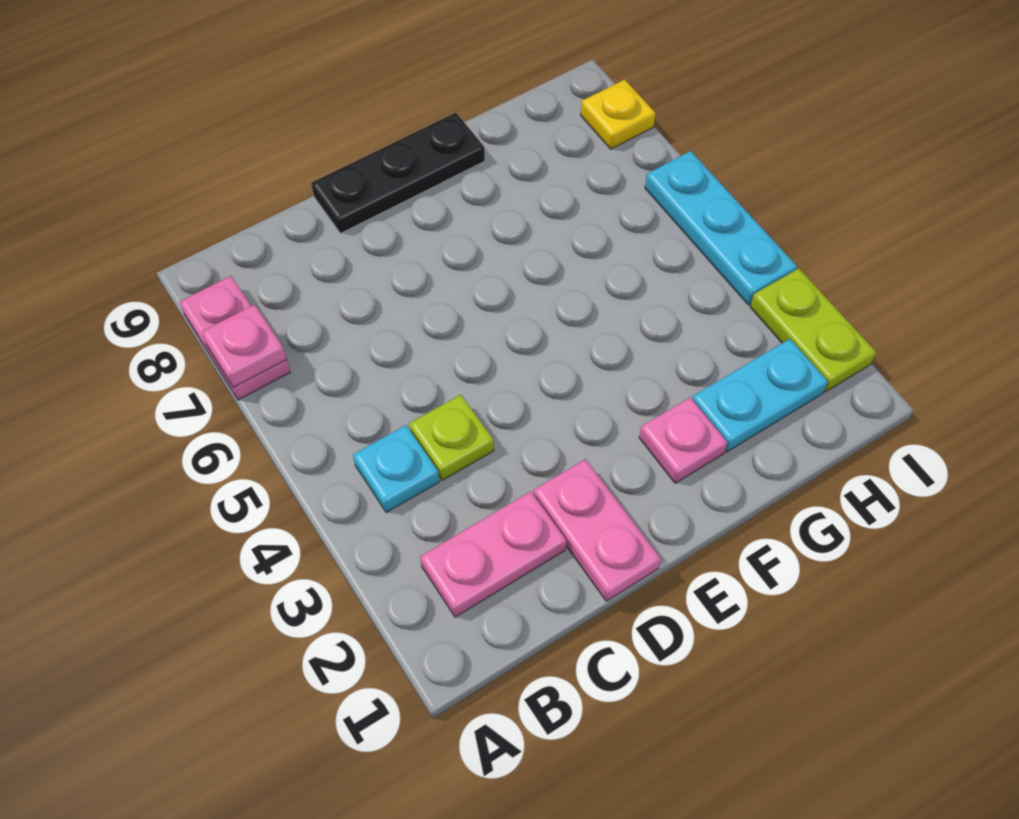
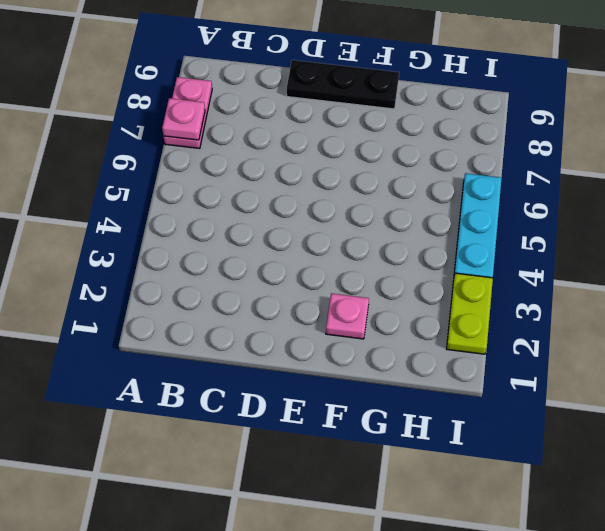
none -> pink 1x2 plate [420,491,566,617]
none -> cyan 1x1 plate [353,425,439,513]
none -> lime 1x1 plate [409,395,494,480]

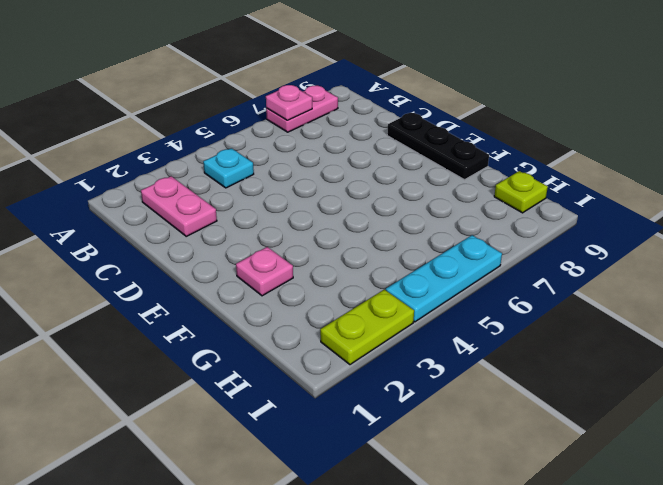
lime 1x1 plate [494,171,548,213] -> lime 1x1 plate moved to [409,395,494,480]
none -> pink 1x2 plate [533,459,661,601]
none -> cyan 1x2 plate [692,339,828,452]
none -> yellow 1x1 plate [581,80,655,149]

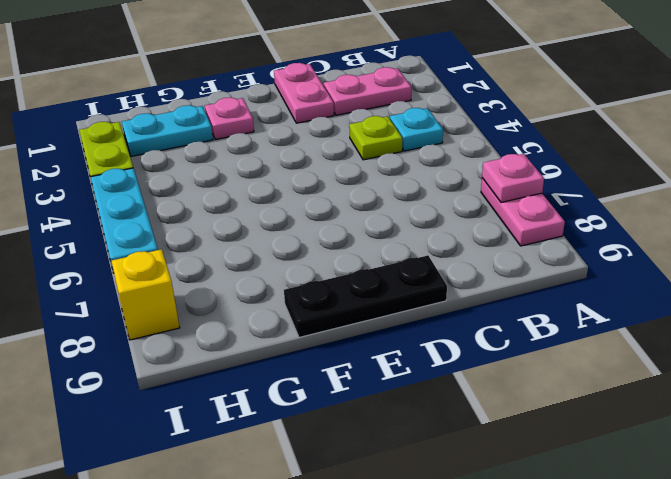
yellow 1x1 brick [111,249,180,340] -> yellow 1x1 plate [581,80,655,149]

